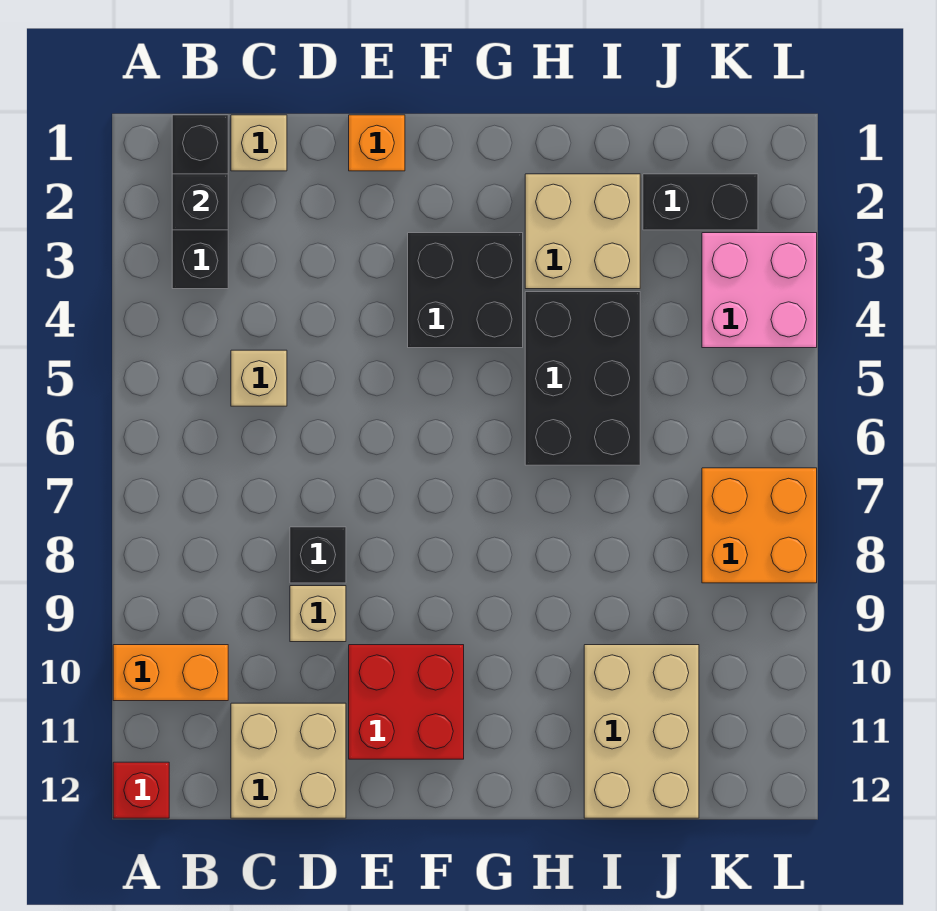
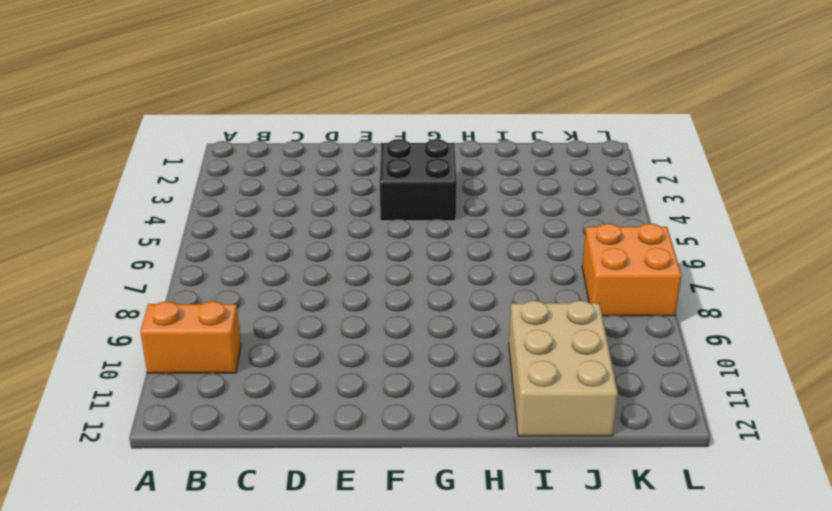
none -> red 1x1 brick [113,762,169,818]
none -> black 1x3 brick [172,115,228,289]
none -> tan 1x1 brick [231,115,287,171]

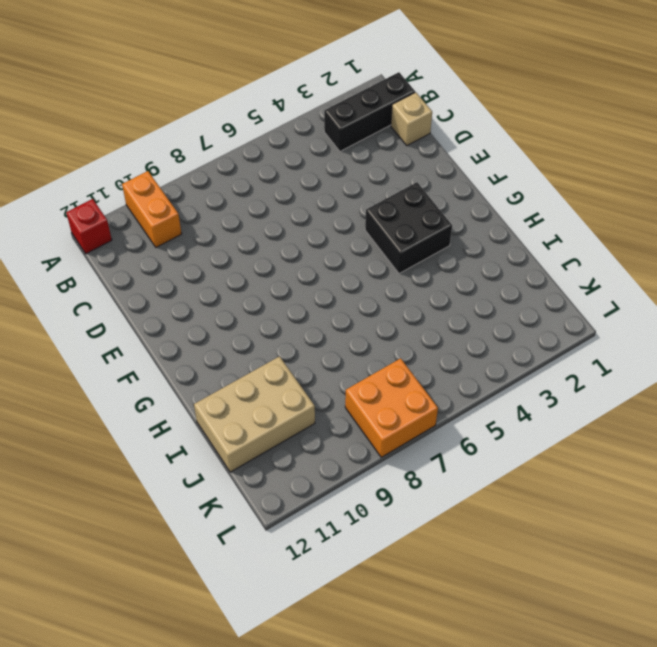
none -> tan 1x1 brick [231,350,287,406]
none -> tan 2x2 brick [231,703,346,818]
none -> black 1x1 brick [290,527,346,583]

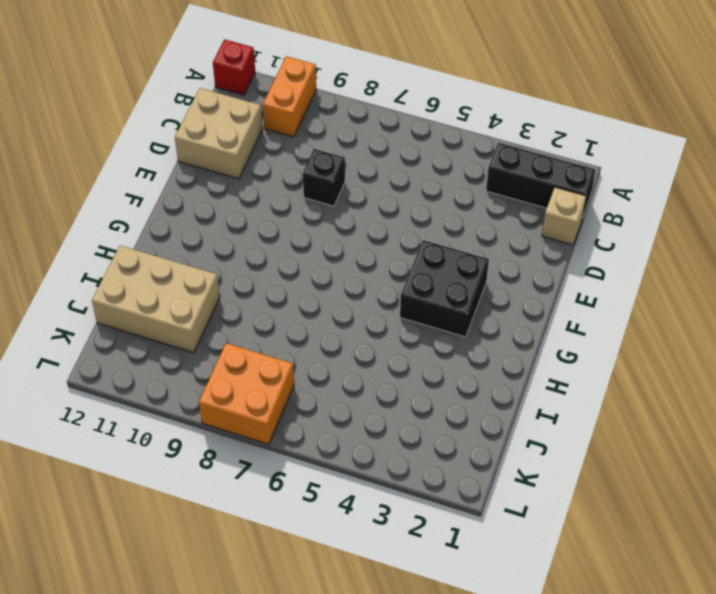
none -> tan 1x1 brick [231,350,287,406]
none -> tan 1x1 brick [290,586,346,642]
none -> orange 1x1 brick [349,115,405,171]

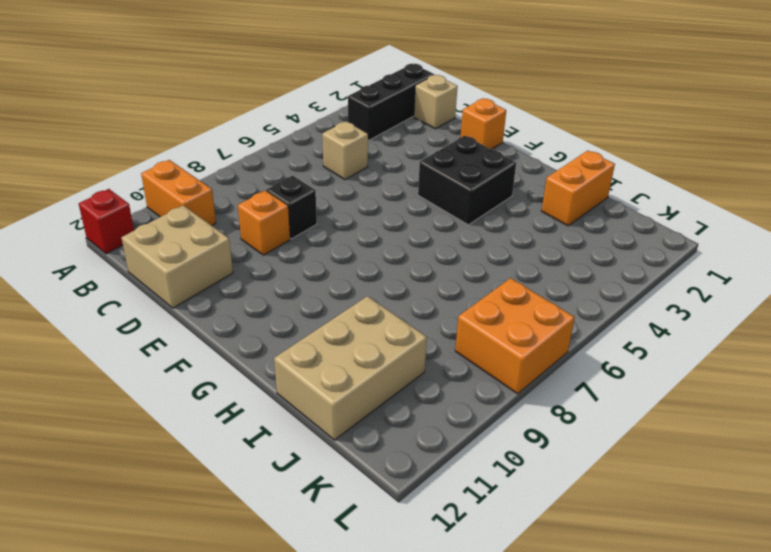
orange 1x1 brick [238,191,290,255] -> tan 1x1 brick [290,586,346,642]
orange 1x2 brick [542,151,615,226] -> tan 2x2 brick [525,174,640,289]
none -> red 2x2 brick [349,645,464,759]
none -> black 2x3 brick [525,292,640,465]
none -> black 1x2 brick [643,174,758,230]

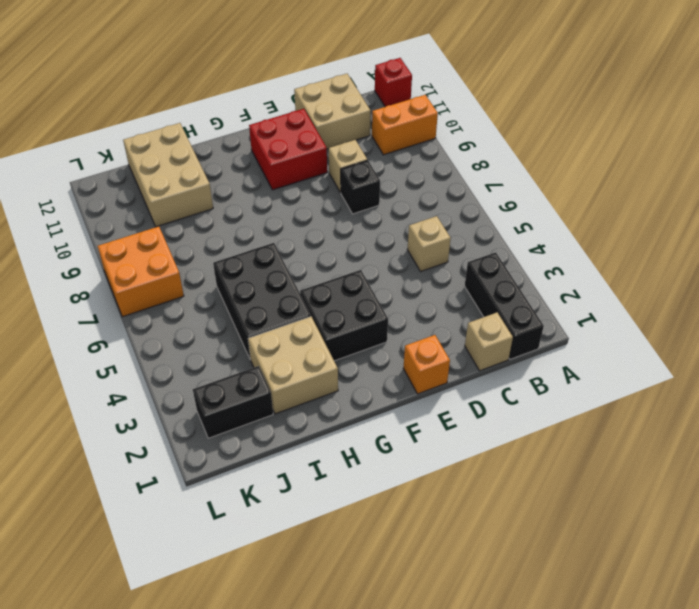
none -> pink 2x2 brick [702,233,817,348]
none -> black 1x1 brick [172,174,228,230]

